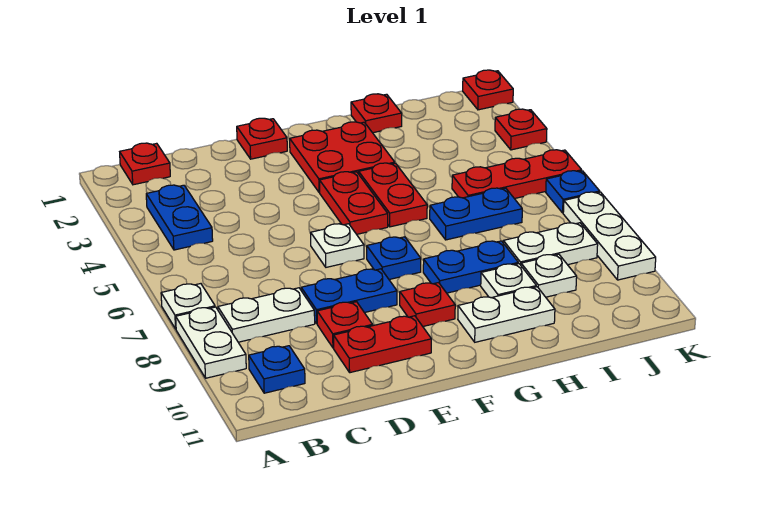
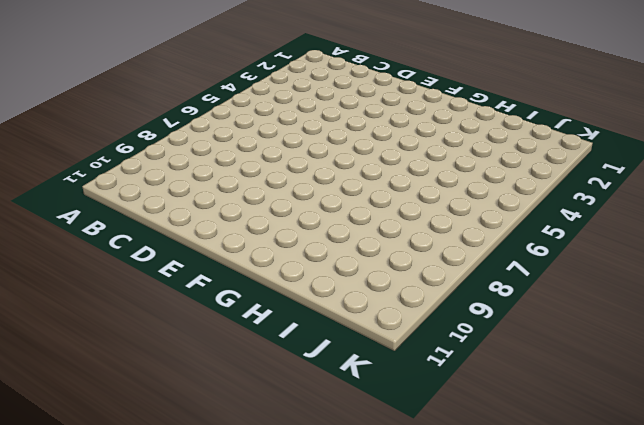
none -> white 1x1 plate [161,284,215,329]
none -> white 1x2 plate [176,307,246,378]
none -> red 1x1 plate [120,143,170,185]

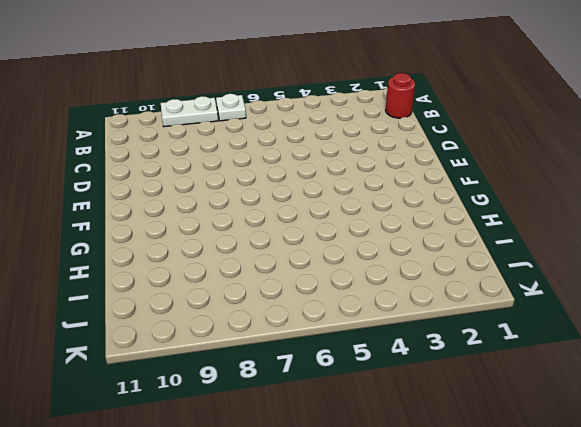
red 1x1 round brick [386,73,415,118] -> red 1x1 plate [120,143,170,185]
none -> blue 1x2 plate [146,185,213,250]
none -> white 1x2 plate [218,288,315,342]
none -> blue 1x1 plate [249,346,305,393]

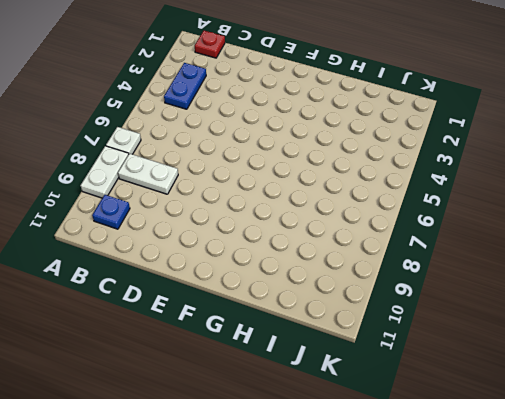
none -> blue 1x2 plate [301,269,397,323]
none -> red 1x1 plate [317,302,373,348]
none -> red 1x2 plate [334,316,431,373]

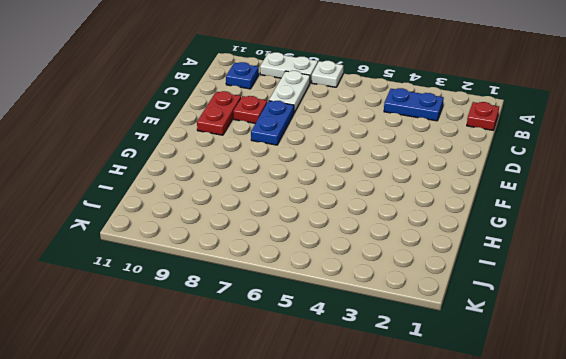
none -> red 1x1 plate [237,118,287,159]
none -> white 1x1 plate [311,224,364,267]
none -> red 2x2 plate [290,122,395,192]

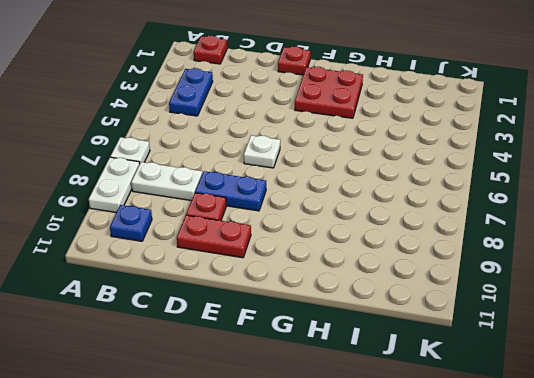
none -> red 1x2 plate [320,172,388,234]
none -> blue 1x1 plate [367,237,421,279]
none -> red 1x1 plate [400,283,455,326]

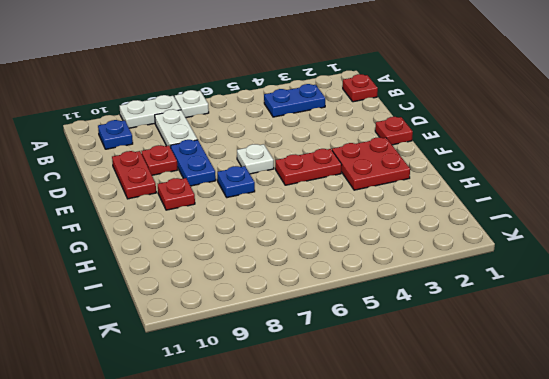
none -> red 1x2 plate [359,163,427,227]
none -> blue 1x2 plate [423,241,518,293]
none -> white 1x2 plate [458,287,555,342]

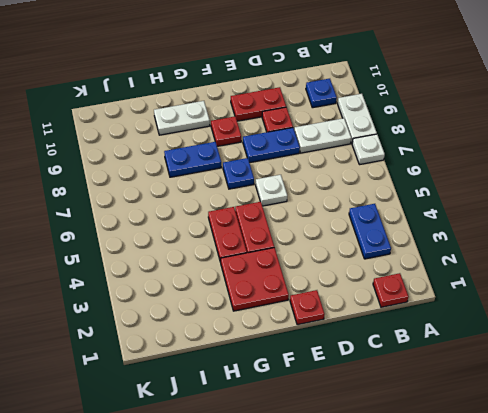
none -> red 1x1 plate [351,94,402,133]
none -> blue 1x2 plate [430,188,522,240]
none -> white 1x1 plate [481,264,536,298]

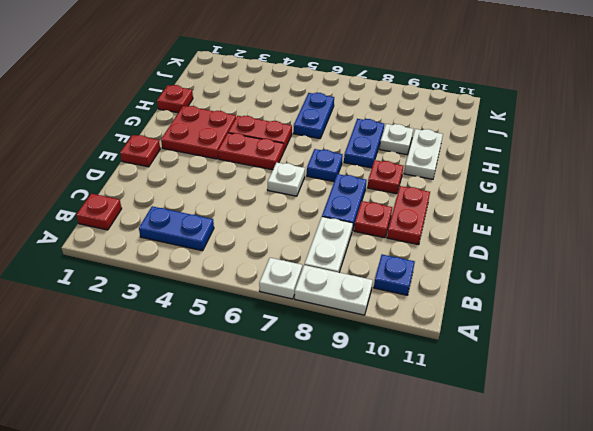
none -> red 1x3 plate [452,150,582,199]
none -> white 1x2 plate [503,223,598,265]
none -> white 1x1 plate [521,254,577,297]

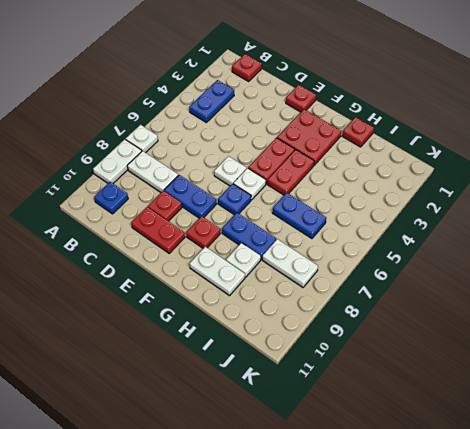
white 1x1 plate [233,168,266,200] -> white 1x1 plate moved to [521,254,577,297]
none -> red 1x3 plate [452,150,582,199]
none -> red 1x1 plate [463,70,513,110]
none -> red 1x1 plate [495,109,547,150]

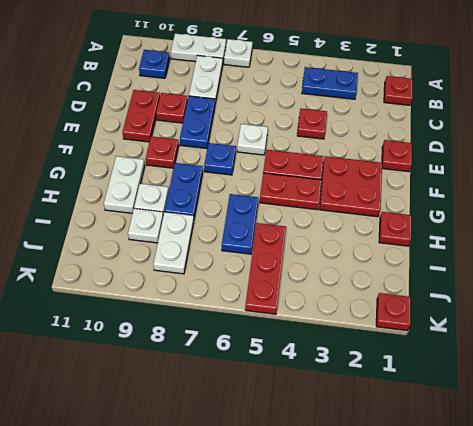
red 1x1 plate [297,108,327,139] -> red 1x1 plate moved to [495,109,547,150]
none -> blue 1x1 plate [546,171,600,213]
none -> white 1x3 plate [563,192,656,280]

